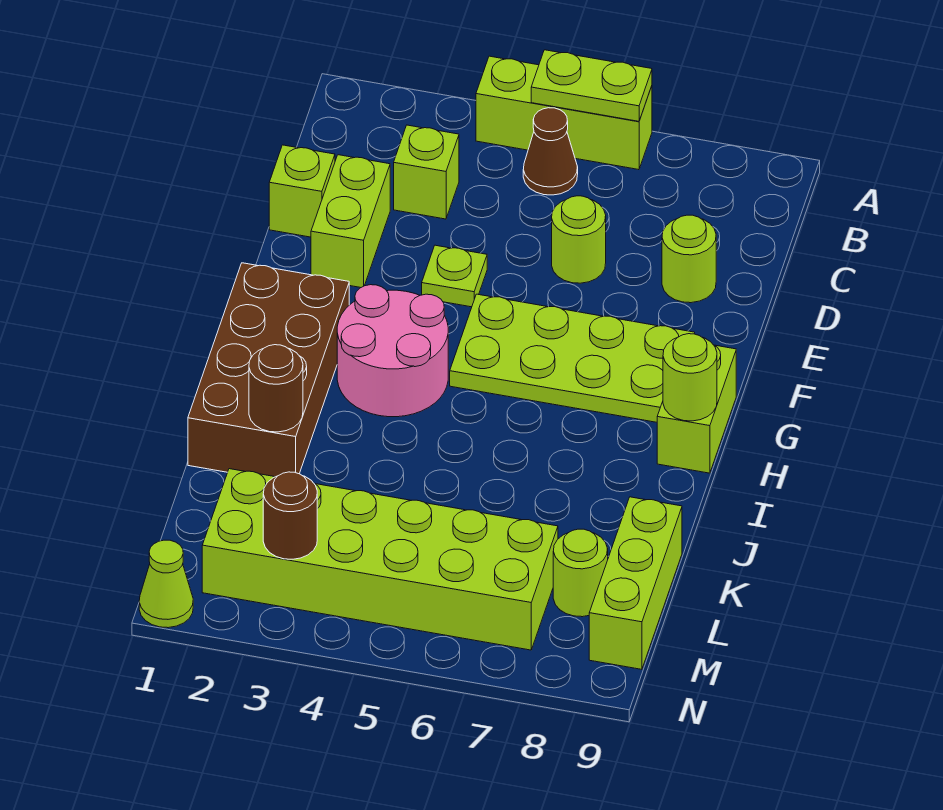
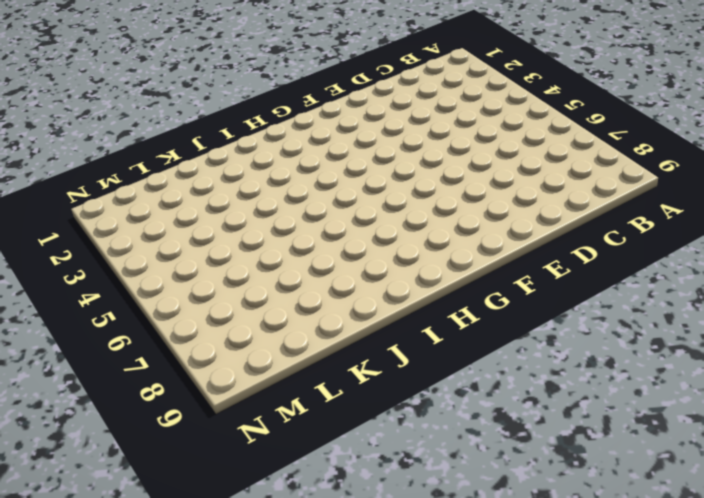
none -> lime 1x3 brick [476,56,652,170]
none -> brown 1x1 cone [523,108,578,195]
none -> lime 1x1 brick [394,125,459,219]

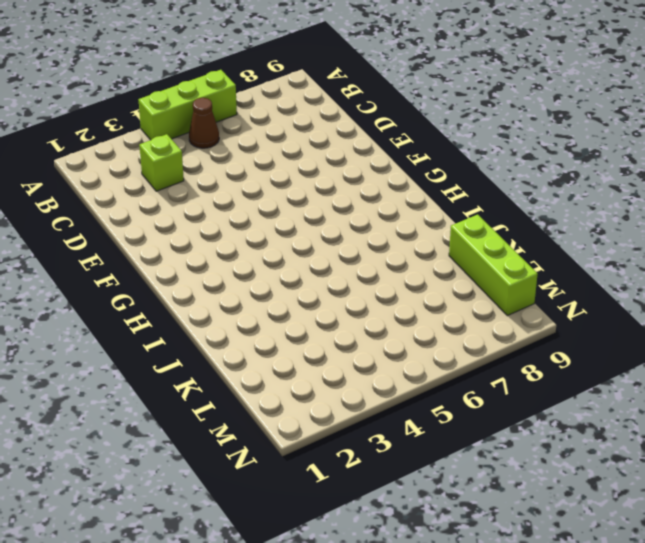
none -> lime 1x1 brick [269,145,335,237]
none -> lime 1x2 brick [311,155,390,288]
none -> lime 1x1 round brick [552,196,606,283]

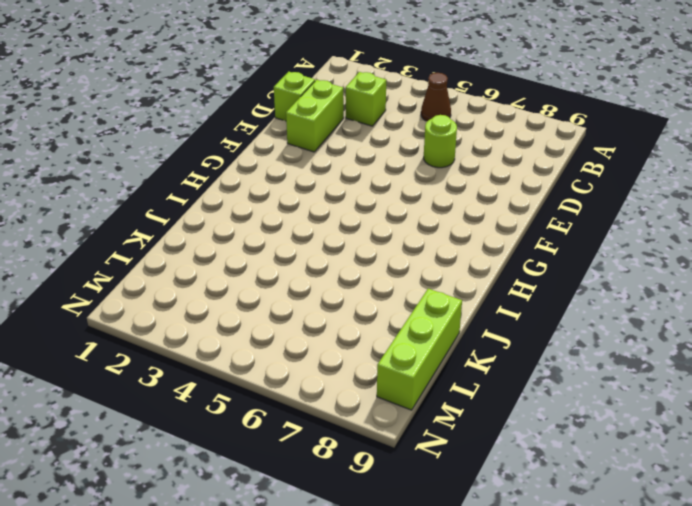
none -> lime 1x3 brick [476,56,652,170]
none -> lime 1x1 round brick [662,215,716,303]
none -> lime 1x1 plate [422,245,487,307]

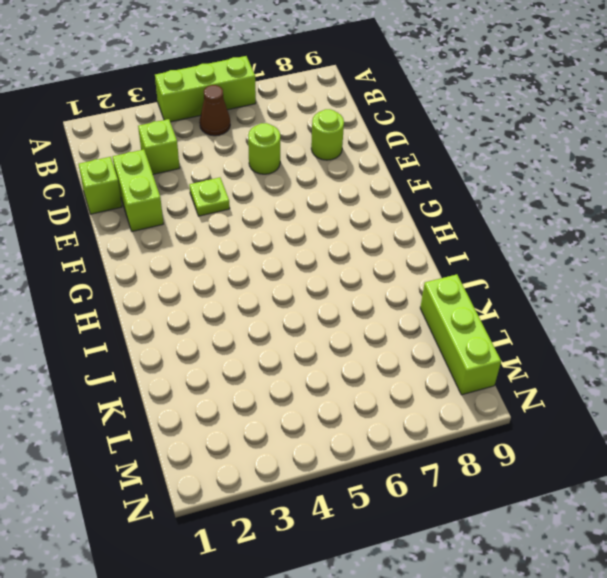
none -> lime 2x4 plate [450,294,695,422]
none -> brown 2x4 brick [188,263,349,477]
none -> pink 2x2 round brick [337,285,448,417]

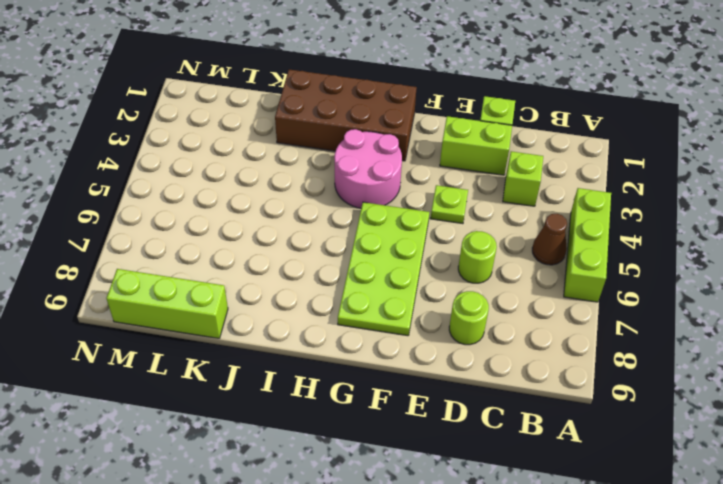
none -> lime 1x2 brick [657,345,736,473]
none -> lime 2x6 brick [202,469,558,650]
none -> lime 1x1 round brick [553,529,608,617]

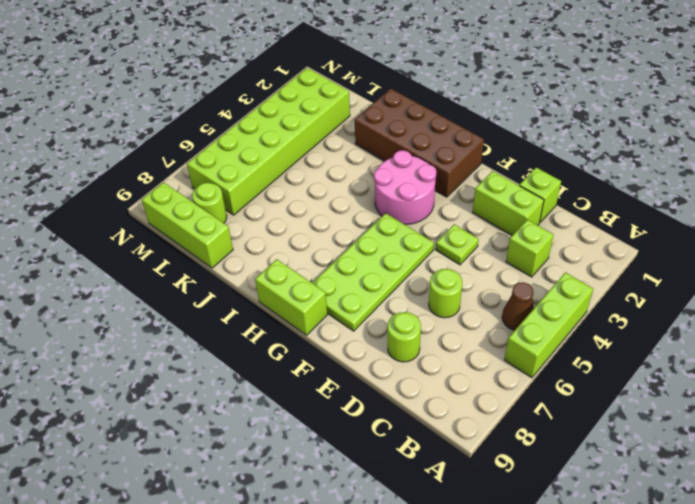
none -> lime 1x1 cone [139,540,193,628]
none -> lime 1x2 plate [531,50,652,121]
none -> lime 1x1 round brick [663,334,717,421]

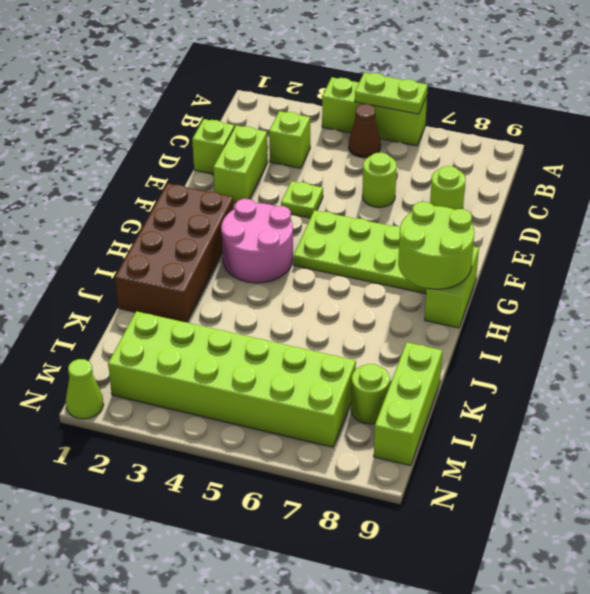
lime 2x2 round brick [398,202,474,289] -> lime 1x1 round brick [663,334,717,421]
none -> brown 1x1 round brick [249,345,303,432]
none -> brown 1x1 round brick [263,472,317,559]

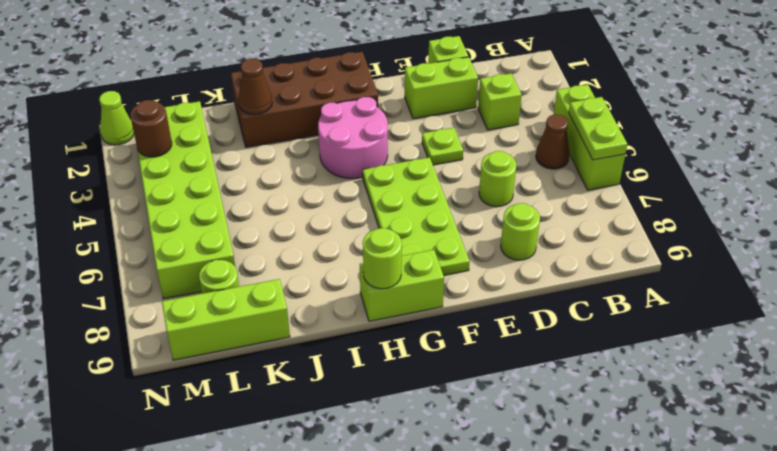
brown 1x1 cone [238,59,272,115] -> brown 1x1 round brick [249,345,303,432]

